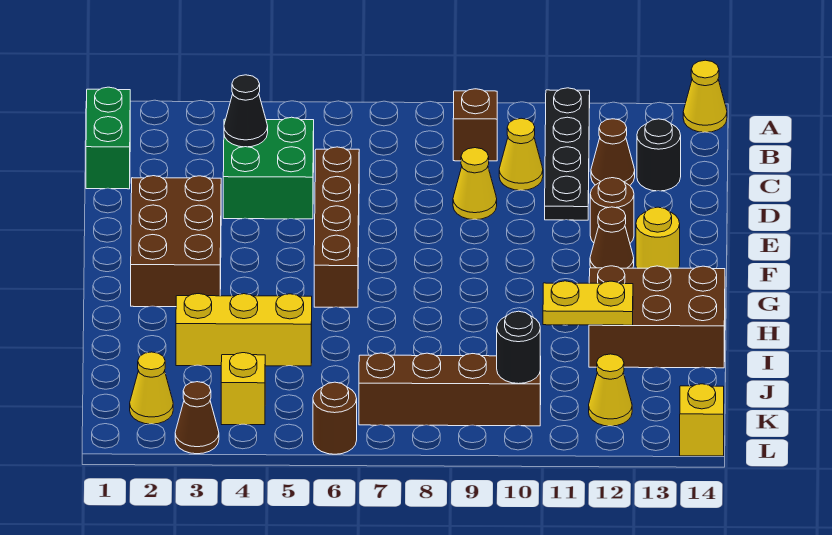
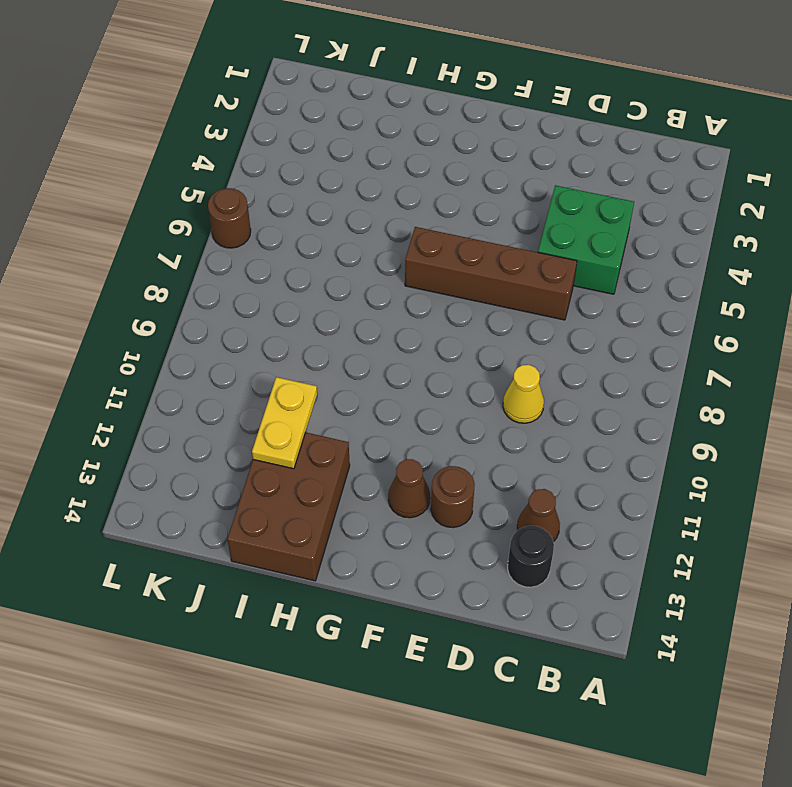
none -> black 1x4 plate [545,88,590,220]
none -> yellow 1x1 cone [683,60,727,132]
none -> green 1x2 brick [86,87,130,189]

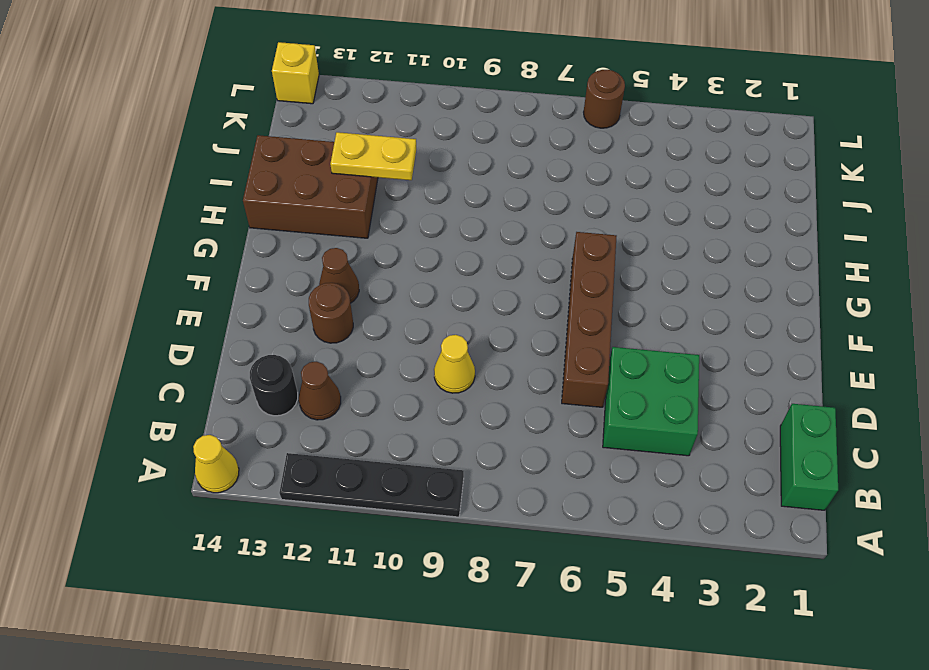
black 1x4 plate [279,453,464,517] -> black 1x4 plate turned to [545,88,590,220]
none -> brown 1x1 brick [453,89,497,161]
none -> yellow 1x1 cone [499,118,543,190]
none -> brown 2x3 brick [131,176,221,307]

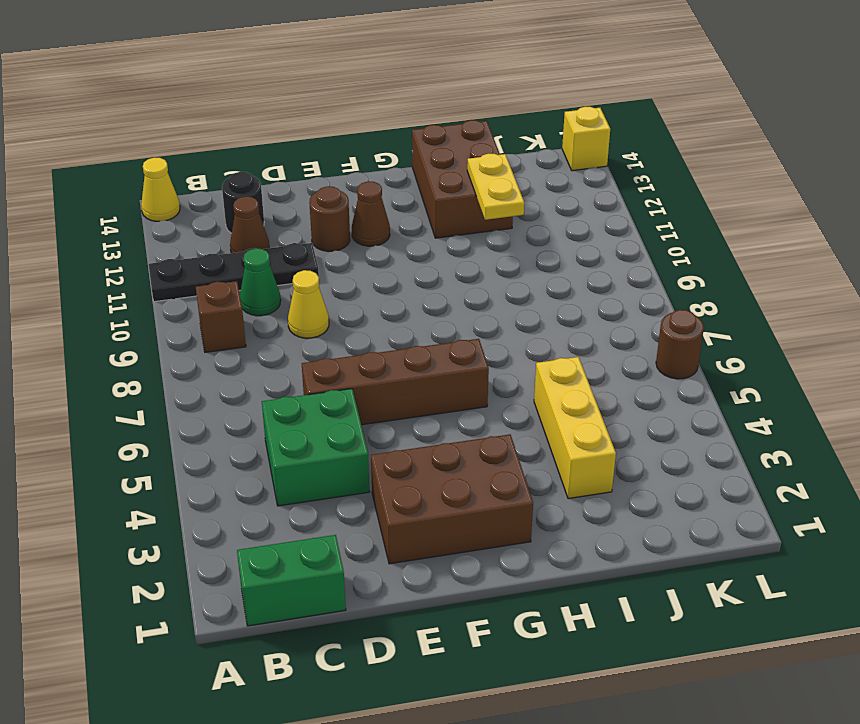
green 1x1 cone [240,249,281,316] -> yellow 1x1 cone [499,118,543,190]
none -> yellow 1x1 round brick [636,207,680,268]
none -> yellow 1x1 cone [130,352,173,424]
none -> yellow 1x1 brick [221,353,265,425]

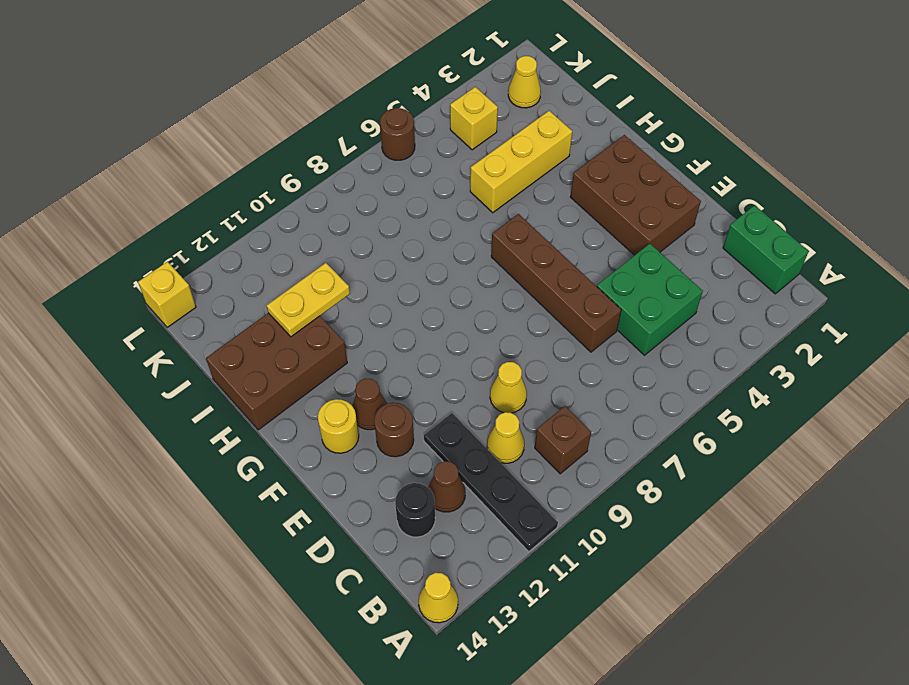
none -> brown 1x4 brick [359,353,541,426]
none -> yellow 1x1 cone [589,354,632,426]
none -> brown 1x1 cone [175,382,219,454]

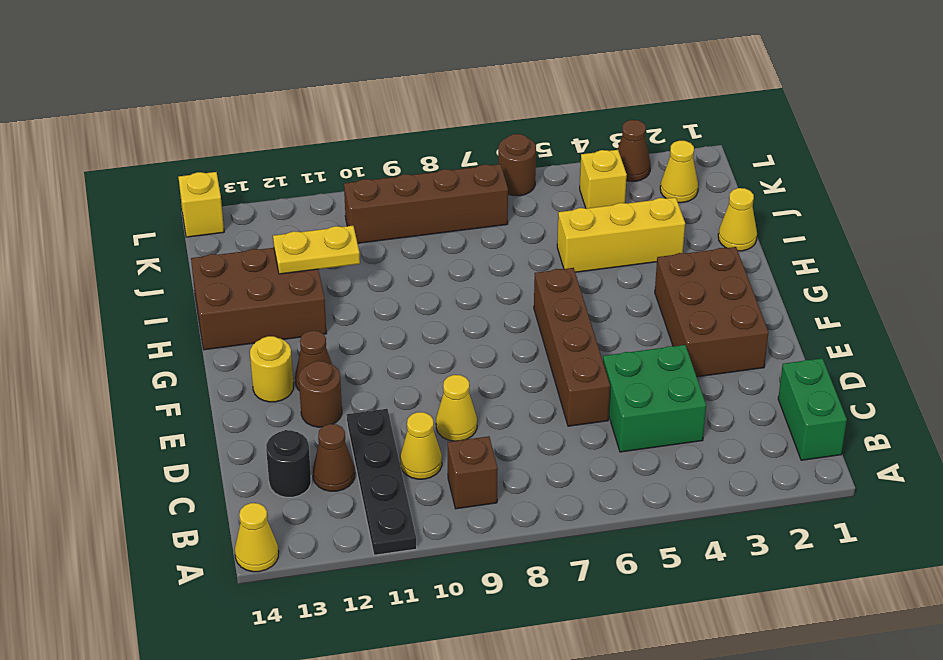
yellow 1x1 cone [718,188,757,251] -> yellow 1x1 cone moved to [589,354,632,426]
none -> black 1x1 cone [224,75,268,147]
none -> black 1x1 round brick [497,311,540,384]

